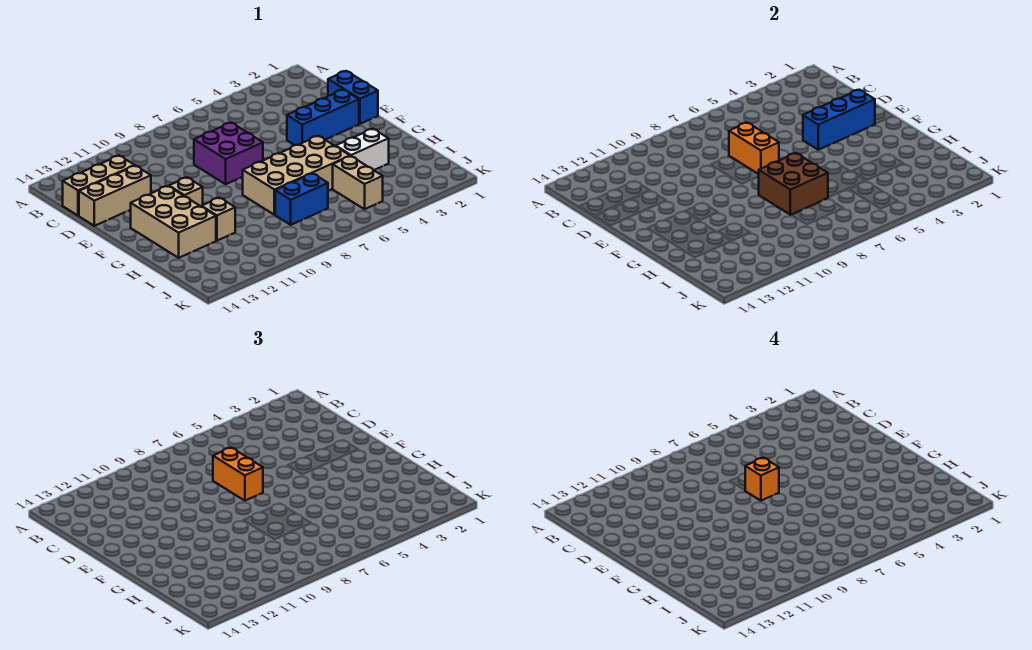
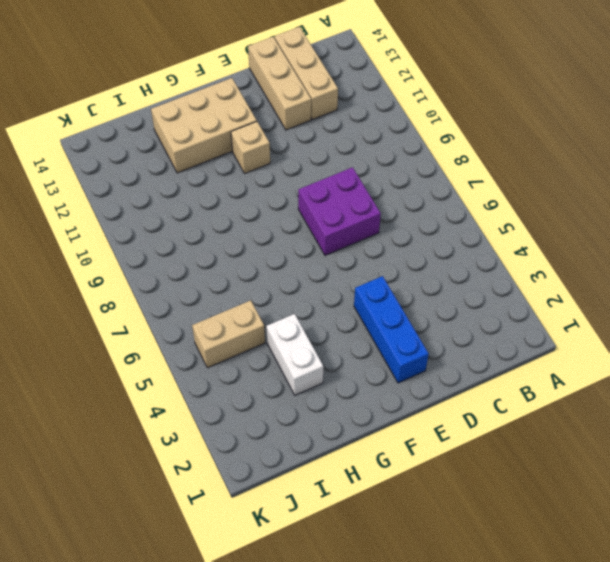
none -> blue 1x2 brick [328,71,378,124]
none -> tan 2x4 brick [243,136,350,215]
none -> tan 1x1 brick [201,198,235,241]

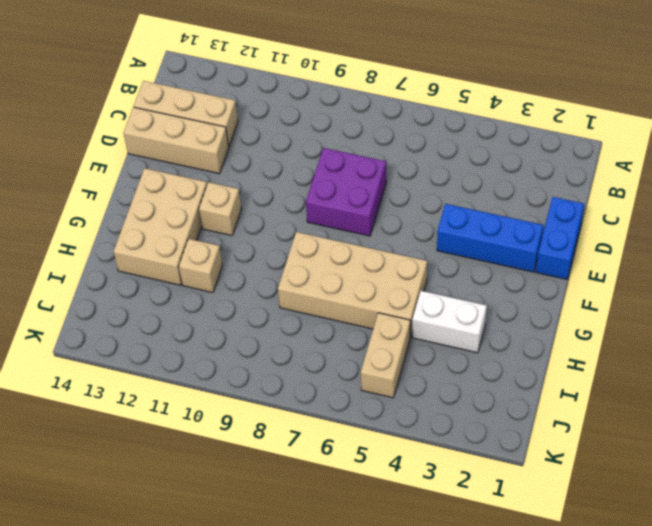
none -> blue 1x2 brick [275,173,328,225]
none -> orange 1x2 brick [729,123,779,174]
none -> blue 1x3 brick [803,90,875,150]

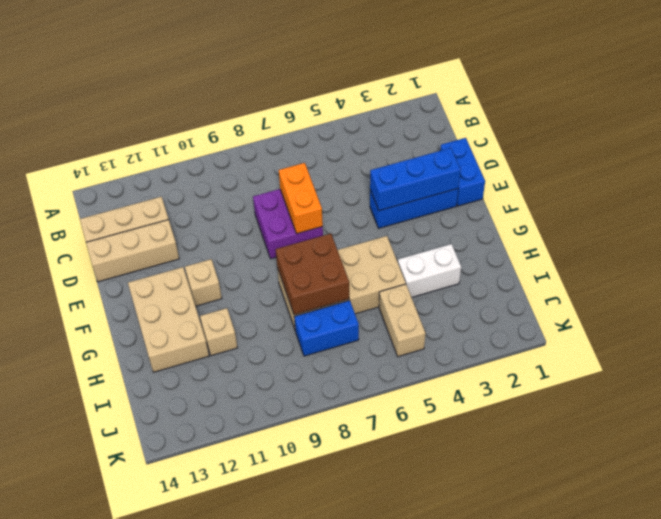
none -> orange 1x2 brick [213,448,263,501]
none -> orange 1x1 brick [745,458,779,501]

